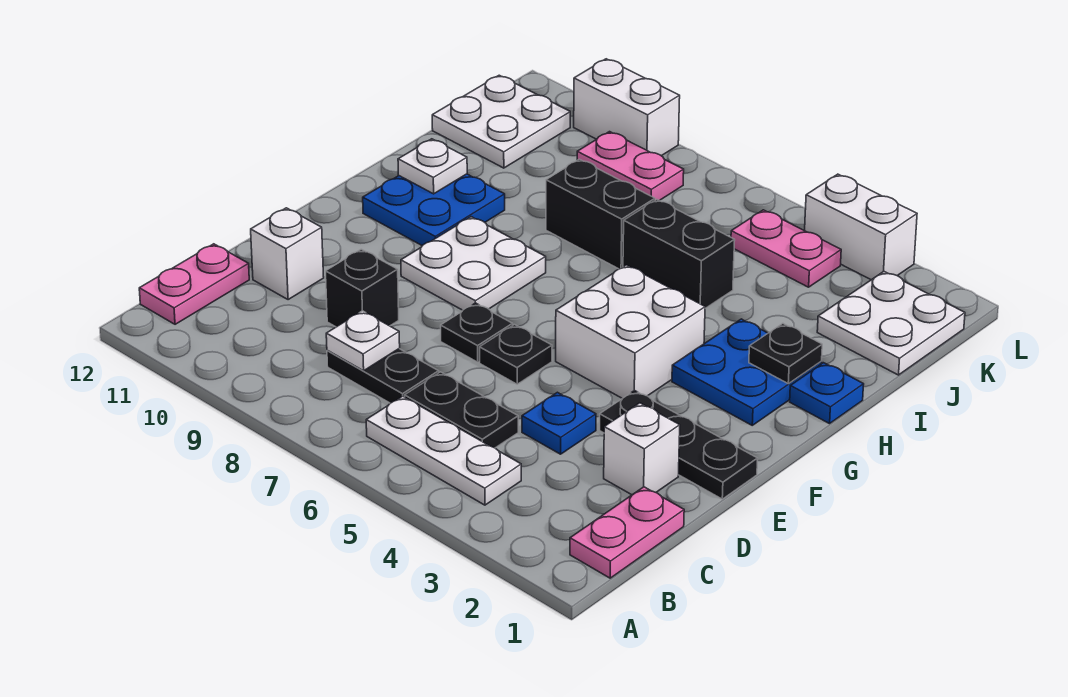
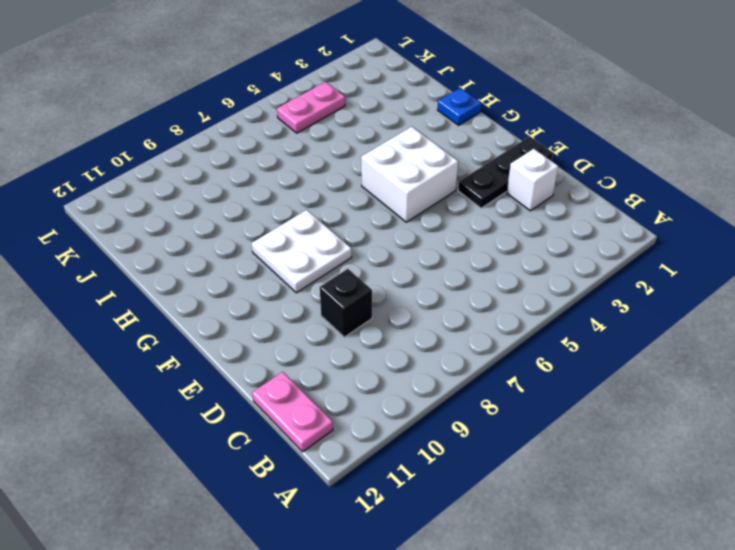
none -> pink 1x2 plate [570,487,684,578]
none -> white 1x3 plate [366,396,521,505]
none -> black 1x2 plate [405,372,518,448]

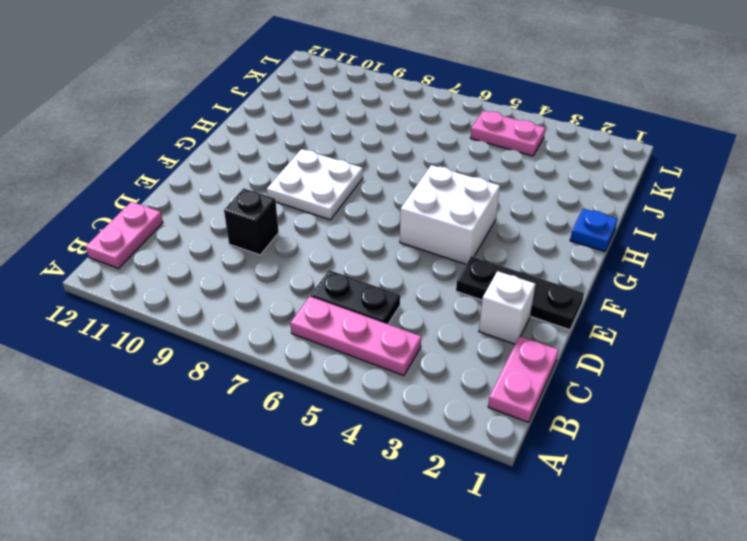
pink 1x3 plate [290,296,421,376] -> white 1x3 plate [366,396,521,505]
none -> black 1x2 plate [327,349,439,403]
none -> blue 1x1 plate [522,392,596,454]
none -> white 1x1 brick [251,208,324,300]

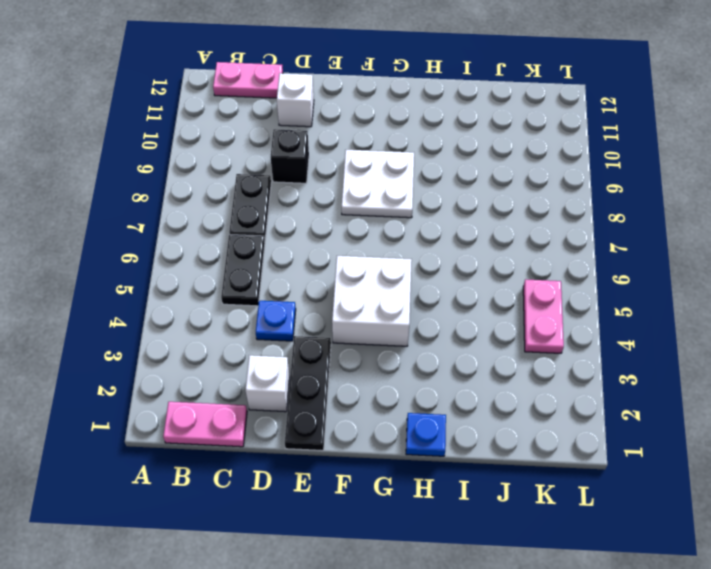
none -> white 1x3 plate [366,396,521,505]
none -> black 1x1 plate [480,325,552,384]
none -> black 1x1 plate [441,303,513,362]

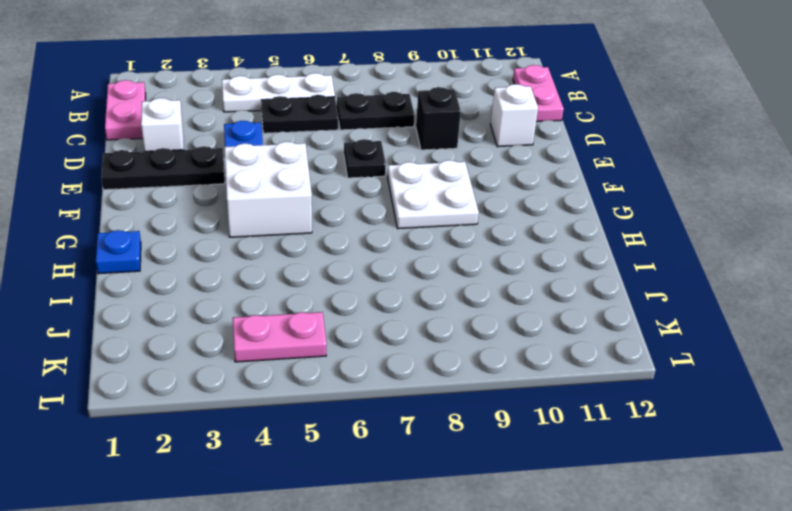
none -> black 1x1 plate [480,325,552,384]
none -> blue 2x2 plate [672,319,822,425]
none -> blue 2x2 plate [363,174,505,246]

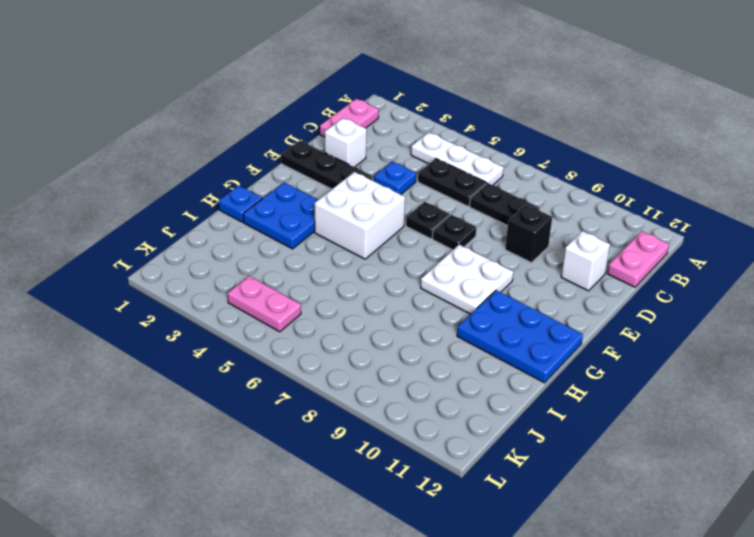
blue 2x3 plate [457,290,583,383] -> blue 2x2 plate [363,174,505,246]
none -> black 1x2 brick [623,199,735,308]
none -> black 1x2 brick [546,159,655,269]
none -> white 2x2 plate [817,271,965,375]

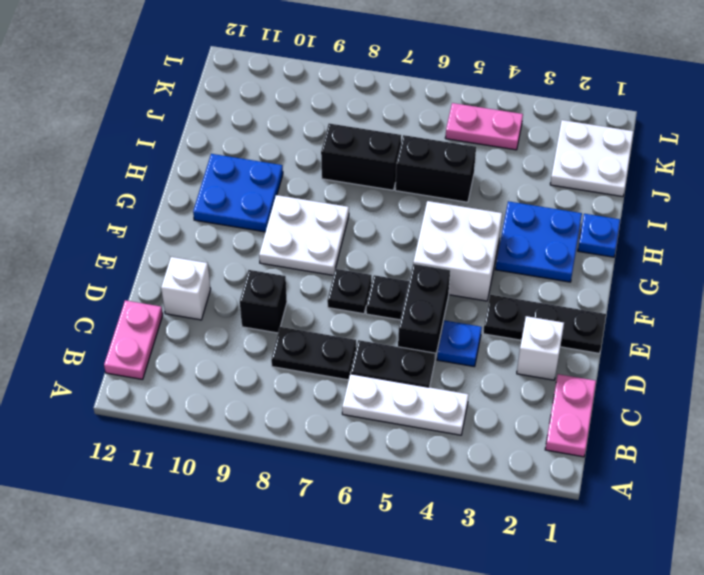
black 1x2 brick [398,264,450,358] -> none
none -> white 2x2 plate [432,75,570,168]
none -> pink 1x2 plate [577,132,684,201]
none -> white 1x2 brick [805,174,917,280]

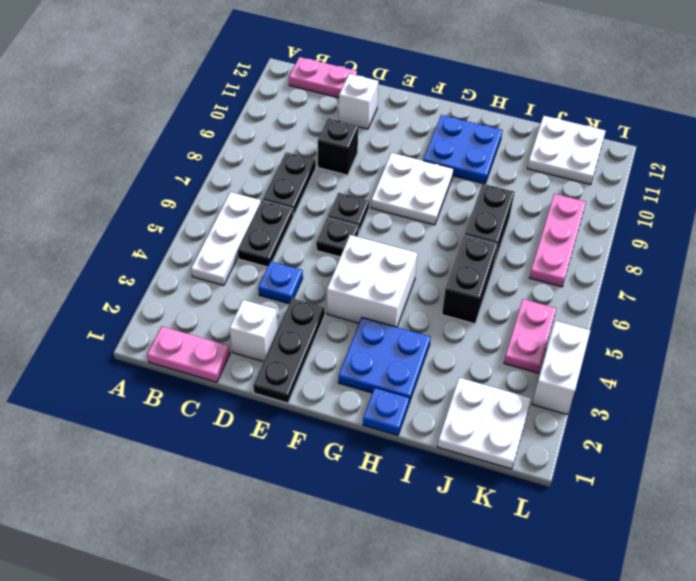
pink 1x3 plate [530,194,586,287] -> pink 1x2 plate [577,132,684,201]
none -> white 1x2 brick [574,59,680,156]
none -> white 1x1 plate [326,311,400,371]
none -> black 1x1 plate [749,323,822,384]

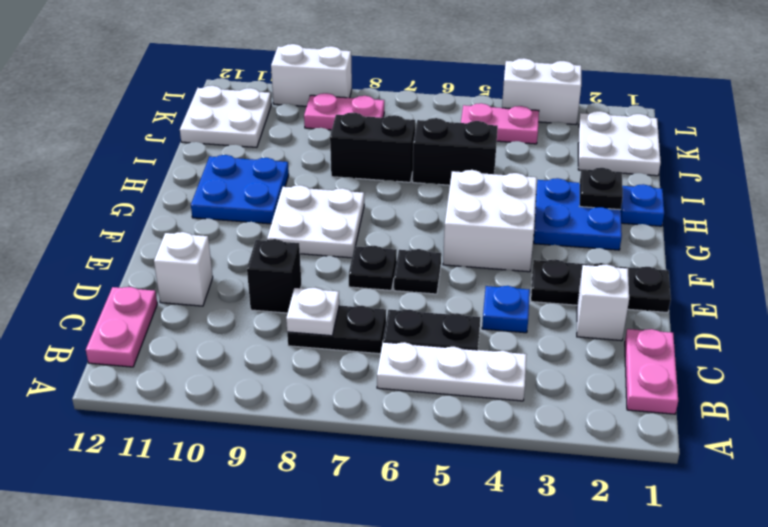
none -> white 1x1 plate [398,139,467,194]

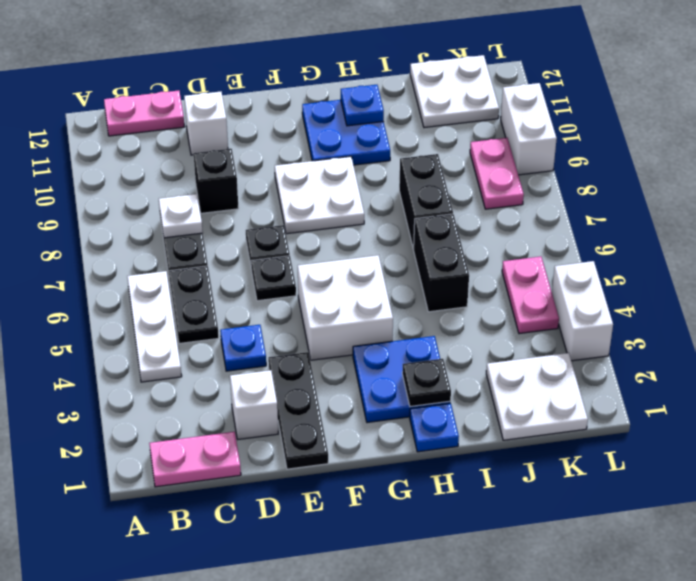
blue 1x1 plate [341,85,384,126] -> white 1x1 plate [398,139,467,194]

